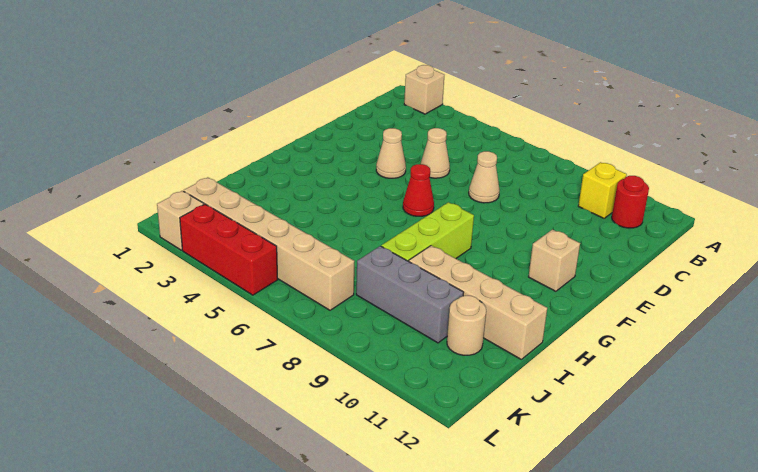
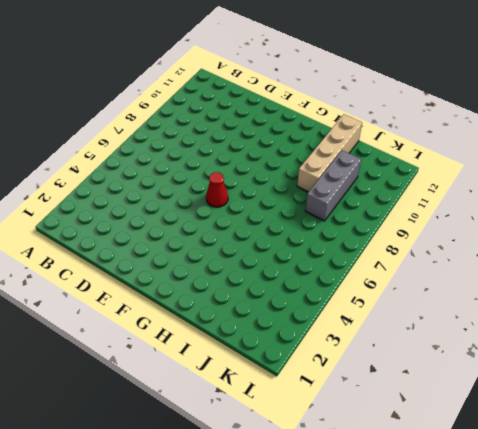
none -> tan 1x1 brick [404,65,444,114]
none -> yellow 1x1 brick [578,162,627,218]
none -> red 1x1 round brick [612,176,649,228]

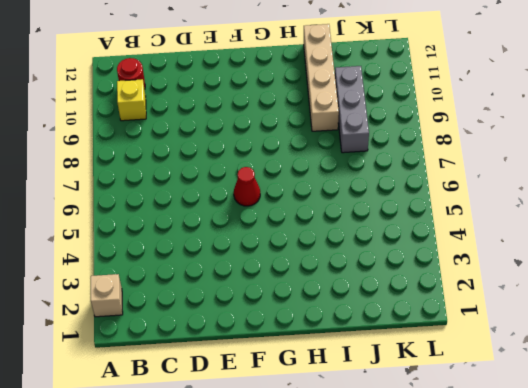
none -> tan 1x1 cone [420,128,450,178]
none -> tan 1x1 cone [469,151,500,203]
none -> tan 1x1 cone [376,128,406,178]

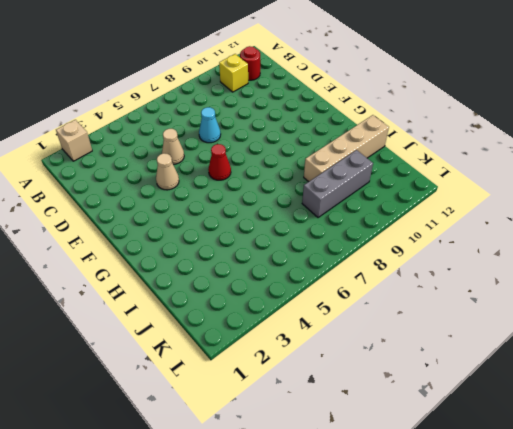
cyan 1x1 cone [199,107,221,143] -> tan 1x1 cone [469,151,500,203]
none -> tan 1x1 brick [529,230,580,291]
none -> lime 1x3 brick [381,202,474,261]
none -> tan 1x1 round brick [447,296,486,355]

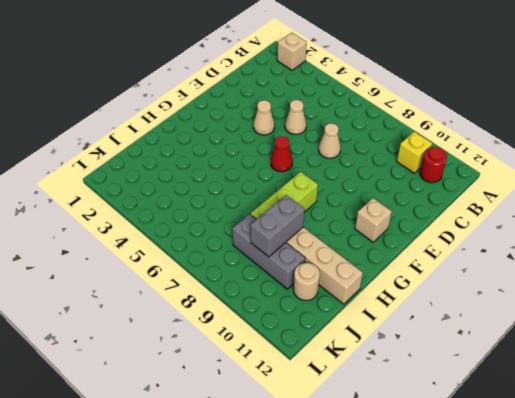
grey 1x2 brick [251,195,305,257] -> none
none -> tan 1x6 brick [184,177,354,310]
none -> tan 1x1 brick [157,191,204,250]
none -> red 1x3 brick [180,204,278,295]

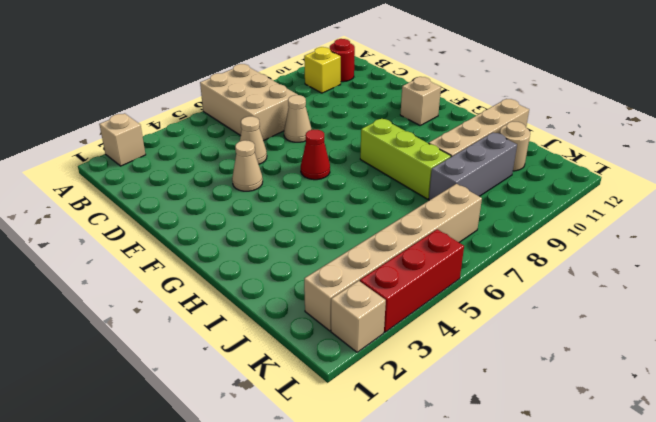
tan 2x3 brick [200,64,297,141] -> none

